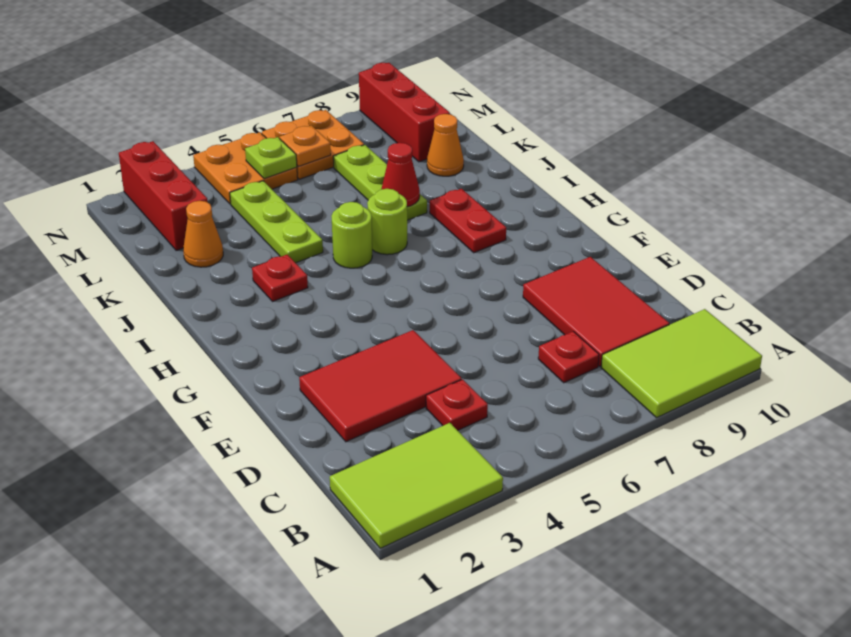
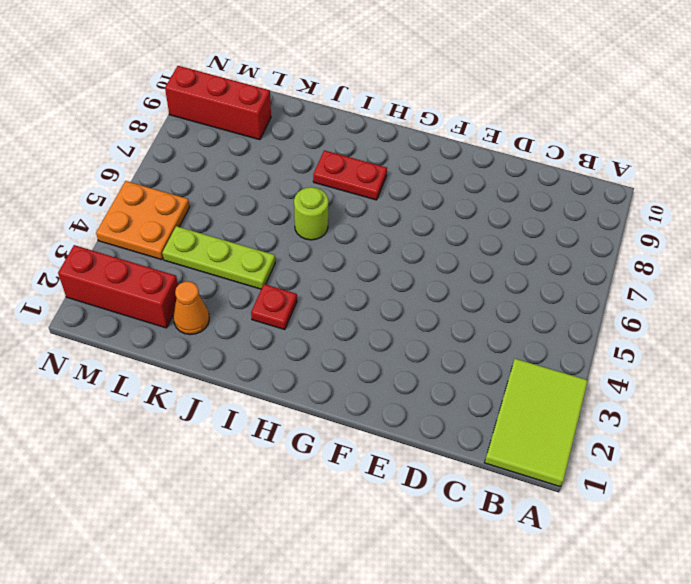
none -> lime 2x3 tile [601,309,762,418]
none -> red 1x1 plate [426,379,488,430]
none -> red 1x1 plate [538,331,599,383]

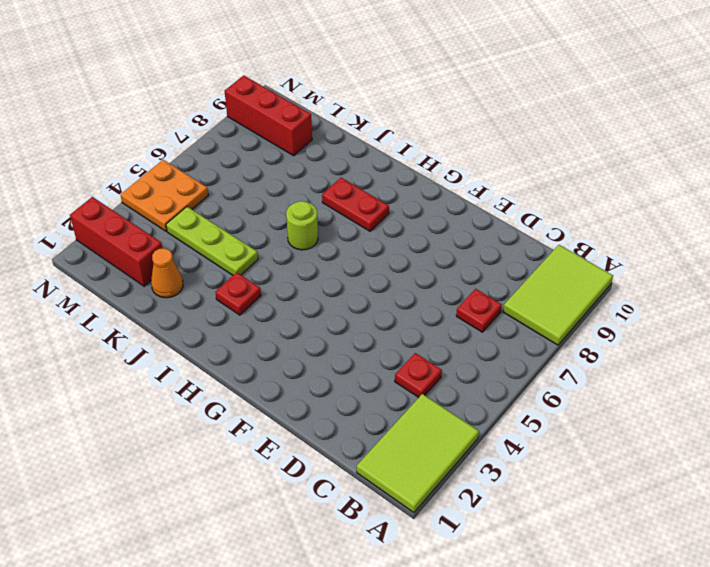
none -> red 2x3 tile [523,257,669,366]
none -> red 2x3 tile [299,330,462,442]
none -> lime 1x1 round brick [332,202,372,268]

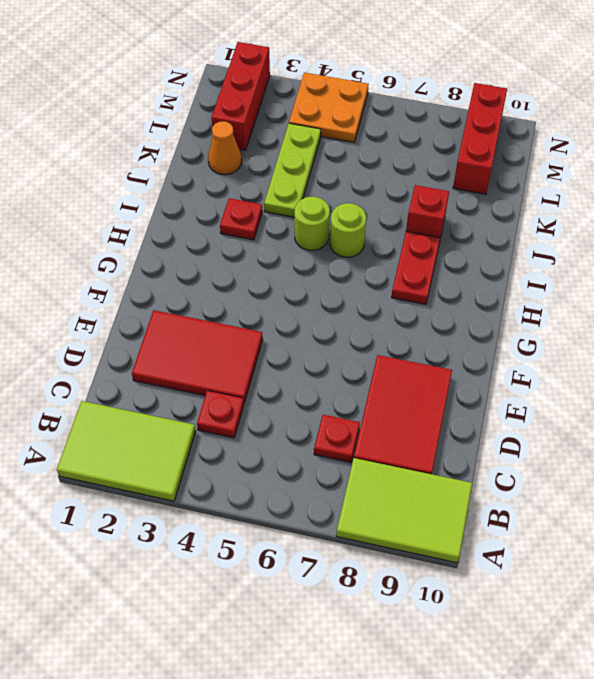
red 1x1 brick [406,185,449,238] -> none
none -> lime 1x3 plate [333,145,427,220]
none -> orange 1x1 cone [427,114,464,176]
none -> orange 2x2 plate [262,110,364,179]

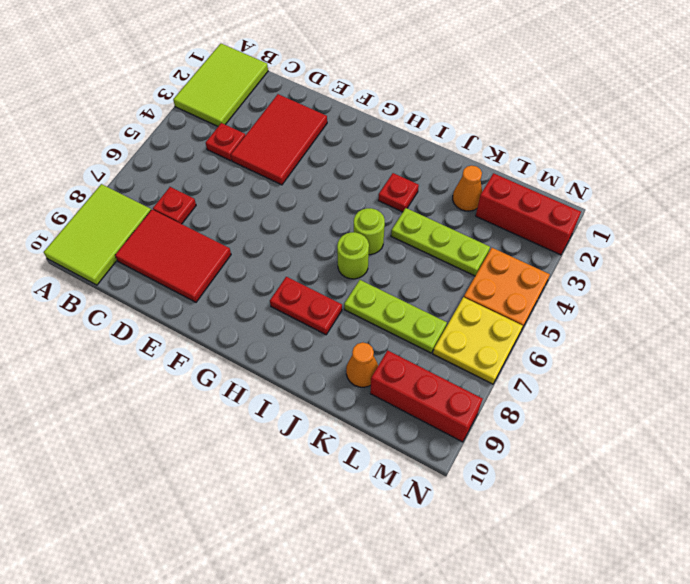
yellow 2x2 plate [433,297,523,384] -> orange 2x2 plate [262,110,364,179]
none -> red 1x1 cone [381,143,420,207]
none -> lime 1x1 plate [245,137,297,179]
none -> orange 1x1 plate [279,126,331,166]

